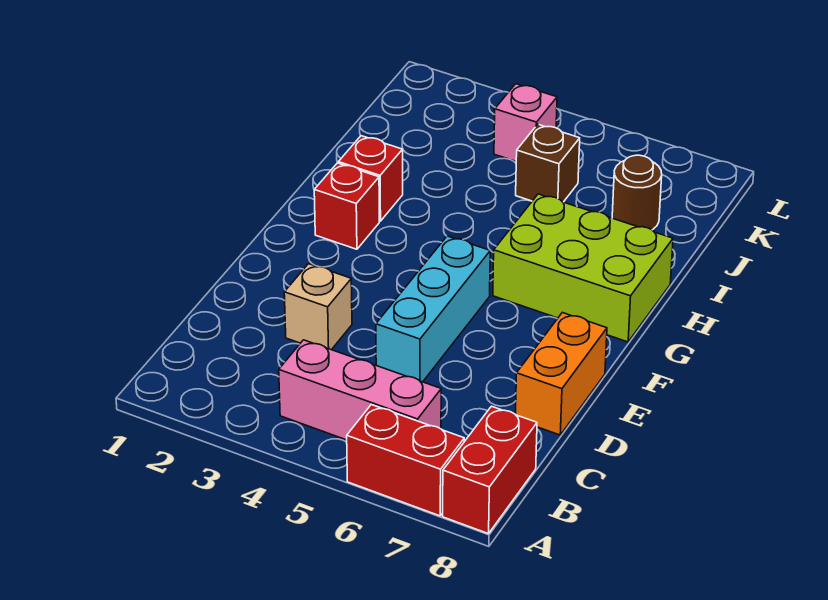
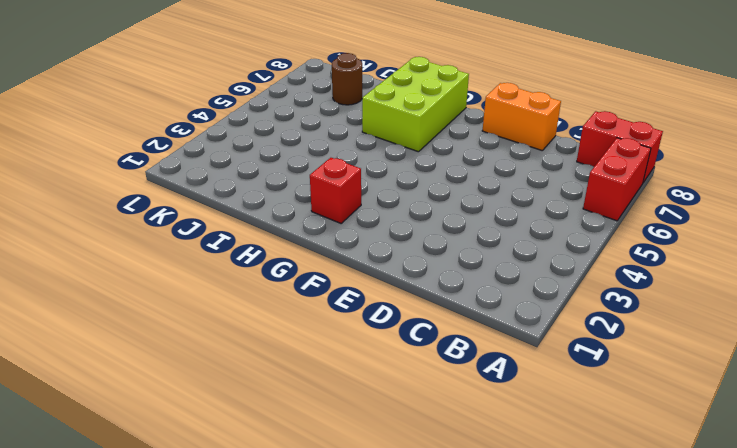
none -> pink 1x3 brick [279,340,441,440]
none -> tan 1x1 brick [284,264,352,350]
none -> cyan 1x3 brick [376,236,490,382]

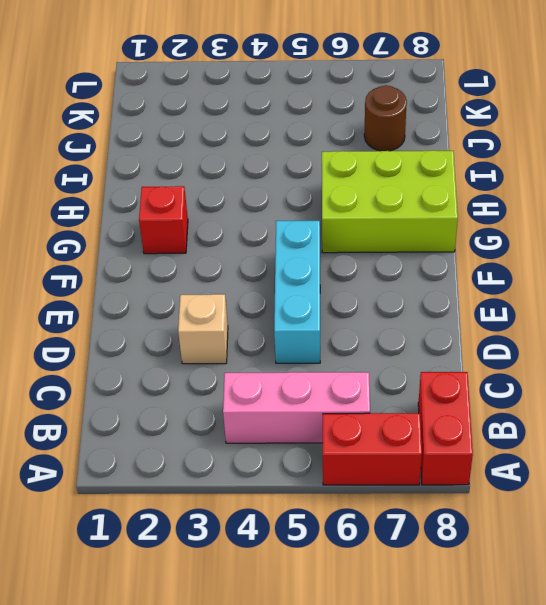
none -> orange 1x2 brick [516,313,607,435]
none -> red 1x1 brick [338,136,403,221]
none -> brown 1x1 brick [516,124,580,202]

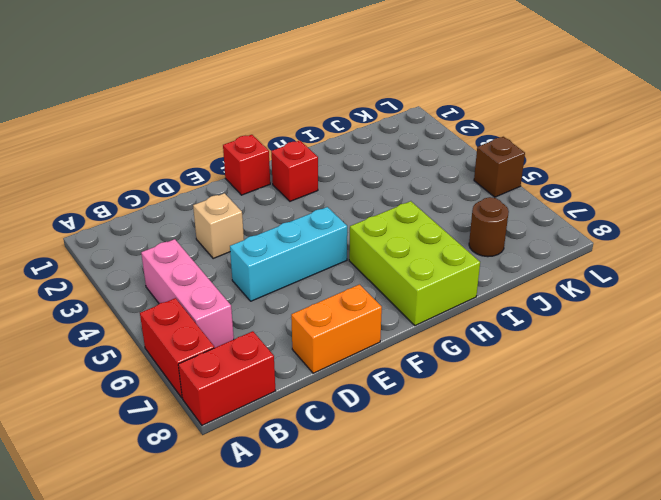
red 1x1 brick [223,135,270,195] -> red 1x1 brick moved to [338,136,403,221]
brown 1x1 brick [474,137,525,197] -> brown 1x1 brick moved to [516,124,580,202]
none -> pink 1x1 brick [494,84,557,161]

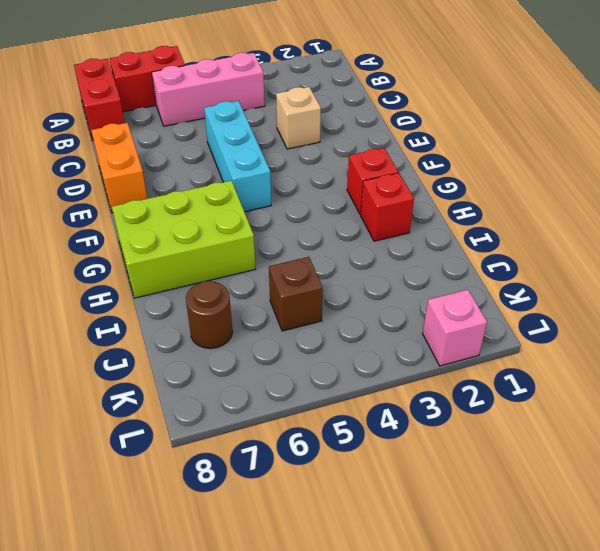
pink 1x1 brick [423,290,487,366] -> pink 1x1 brick moved to [494,84,557,161]

